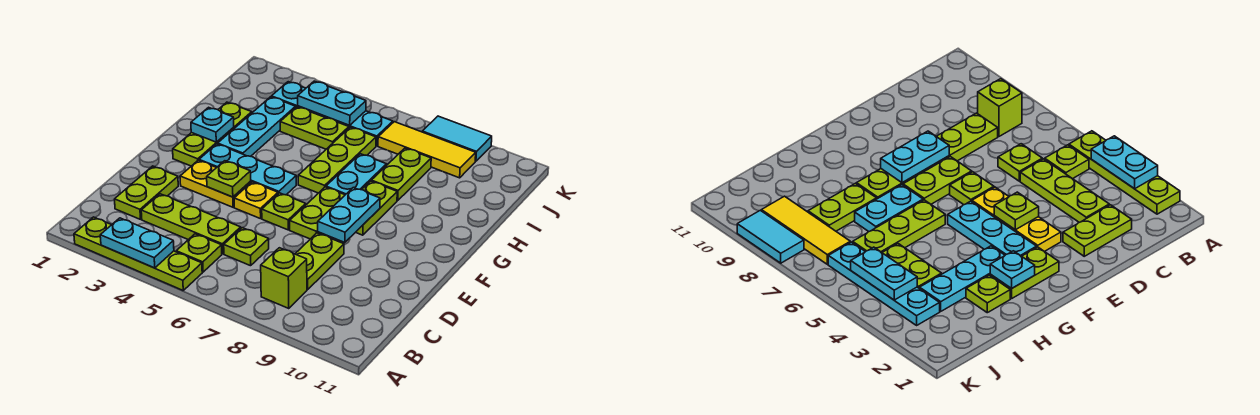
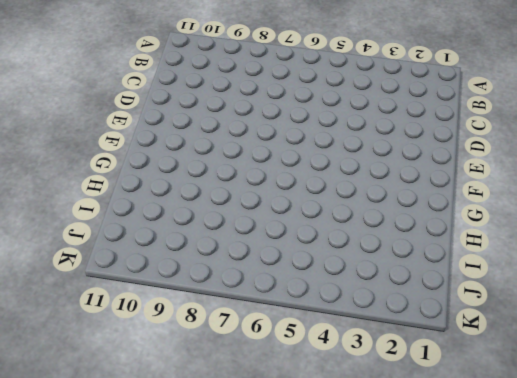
none -> lime 1x4 plate [74,217,202,290]
none -> lime 1x1 plate [176,234,222,272]
none -> lime 1x1 brick [261,248,307,308]

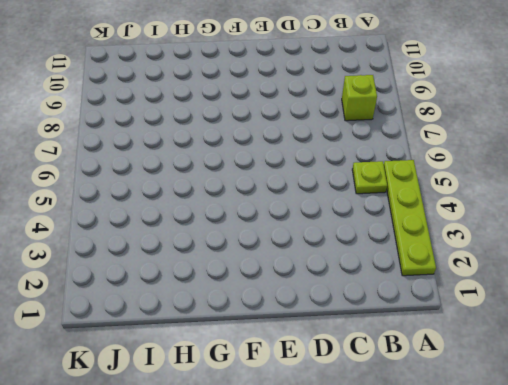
none -> lime 1x2 plate [115,166,178,219]
none -> lime 1x3 plate [141,194,241,254]
none -> lime 1x1 plate [224,228,269,266]

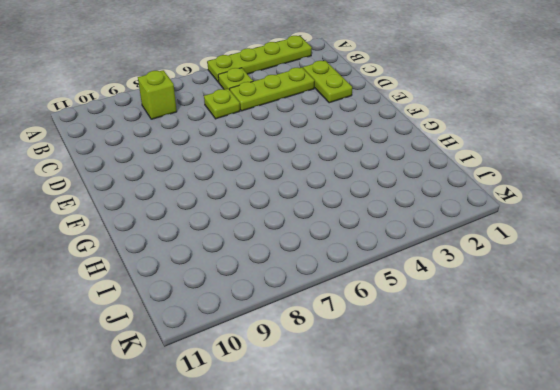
none -> lime 1x2 plate [295,233,344,290]
none -> yellow 1x2 plate [180,160,251,207]
none -> yellow 1x1 plate [234,182,278,219]

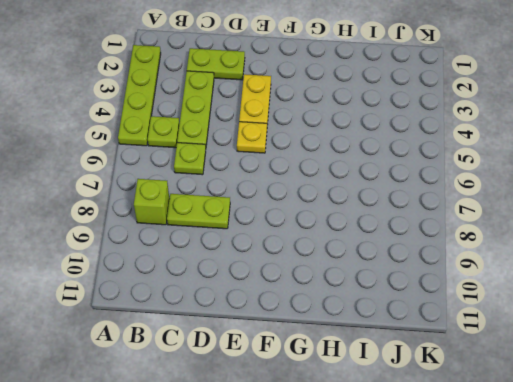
none -> lime 1x1 plate [262,193,306,230]
none -> lime 1x2 plate [290,187,345,239]
none -> lime 1x2 plate [173,128,234,166]

